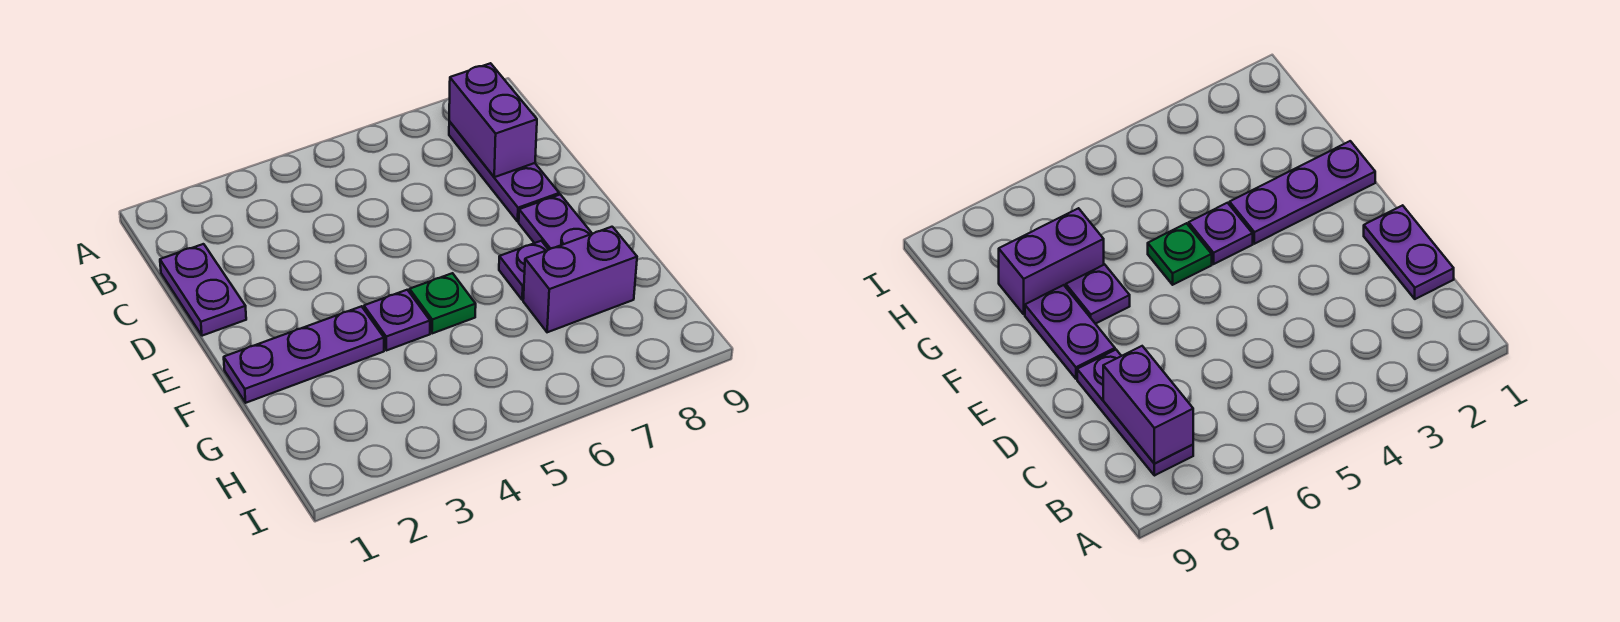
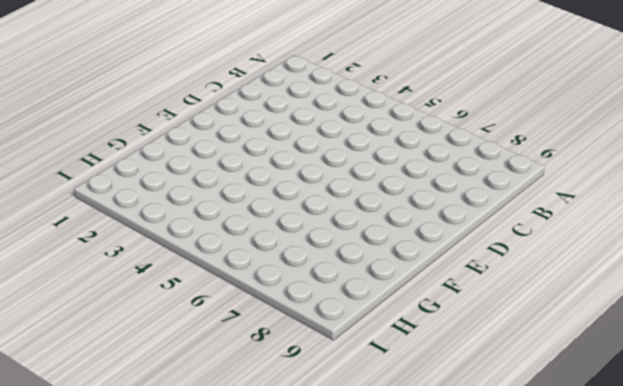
none -> purple 1x3 plate [449,121,559,221]
none -> purple 1x2 plate [160,244,246,336]

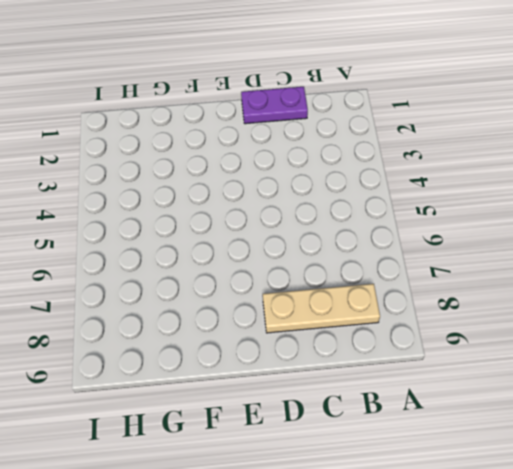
tan 1x3 plate [263,284,380,333] -> purple 1x3 plate [449,121,559,221]
none -> purple 1x2 plate [519,195,592,250]
none -> purple 1x3 plate [224,306,384,403]

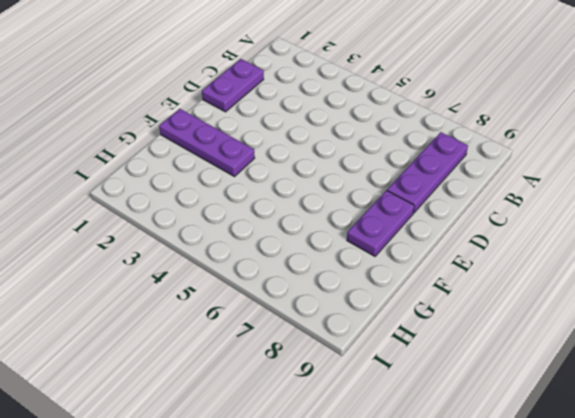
none -> purple 1x1 plate [364,290,430,351]
none -> green 1x1 plate [410,273,476,334]

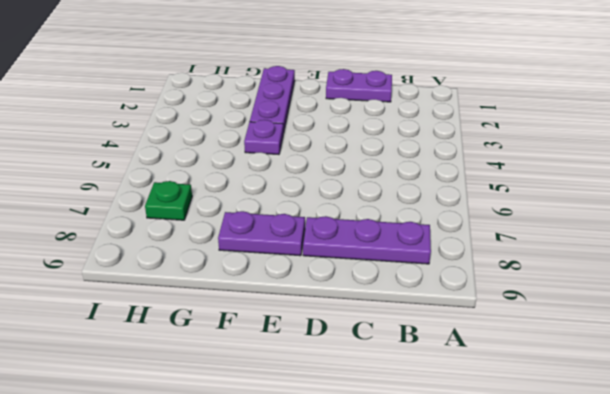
green 1x1 plate [145,181,192,220] -> green 1x1 plate moved to [410,273,476,334]
none -> purple 1x1 plate [499,241,548,300]
none -> purple 1x2 brick [523,227,637,332]

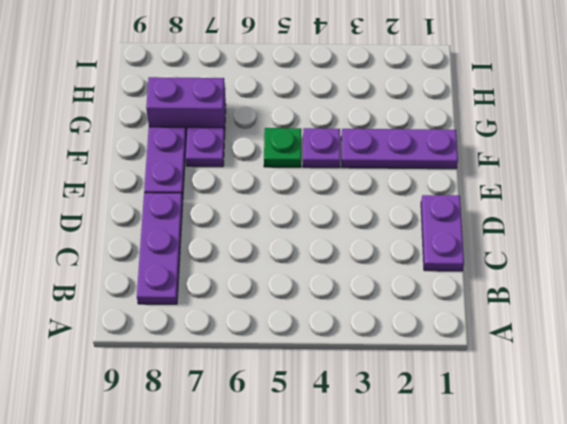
none -> purple 1x2 brick [449,63,537,177]

